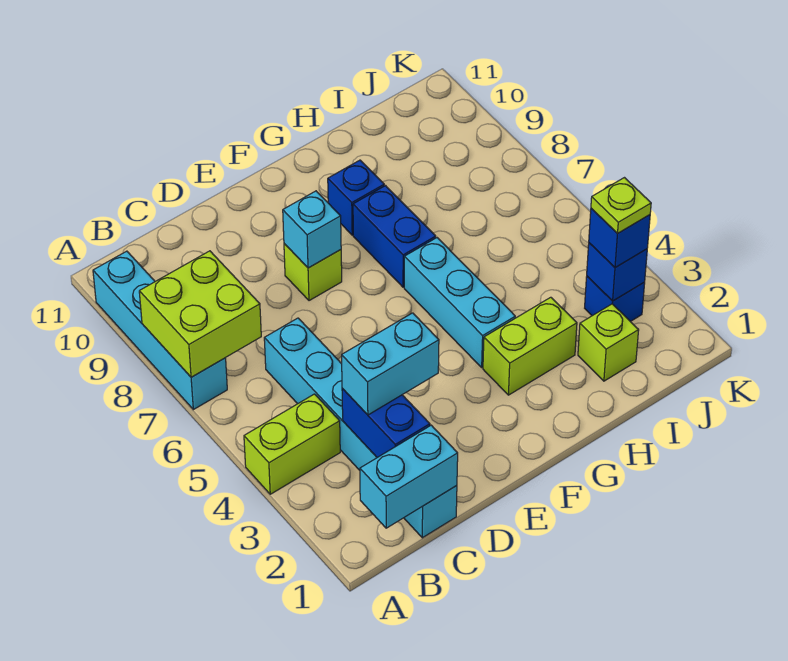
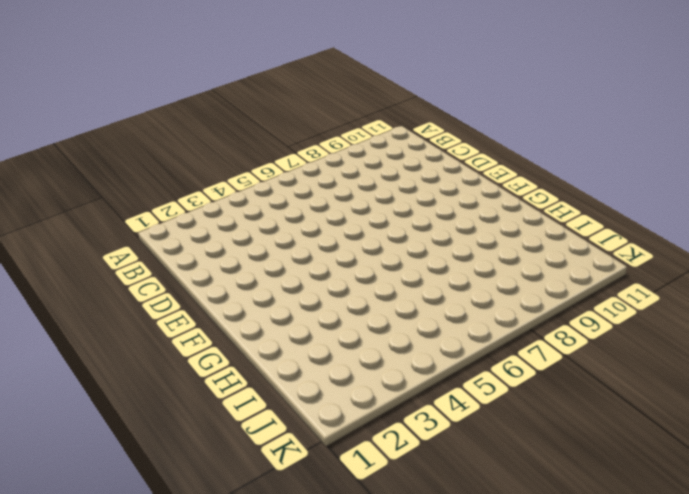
none -> lime 1x2 brick [244,394,340,494]
none -> cyan 1x4 brick [93,251,227,410]
none -> cyan 1x6 brick [264,318,457,538]

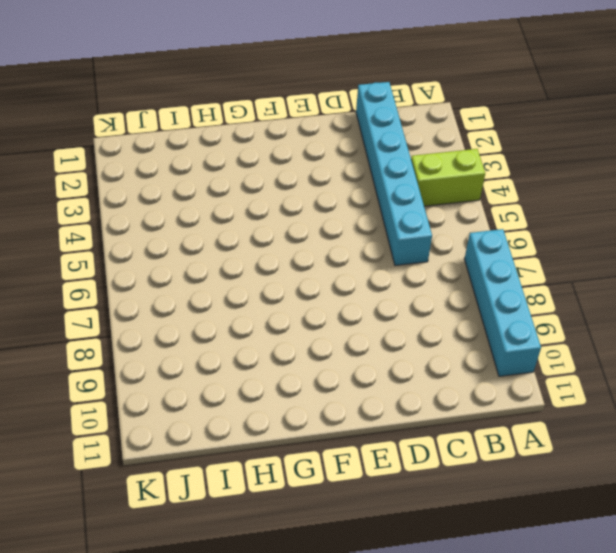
none -> lime 1x1 brick [284,244,342,301]
none -> lime 1x2 brick [483,297,577,395]
none -> cyan 1x3 brick [404,238,515,367]

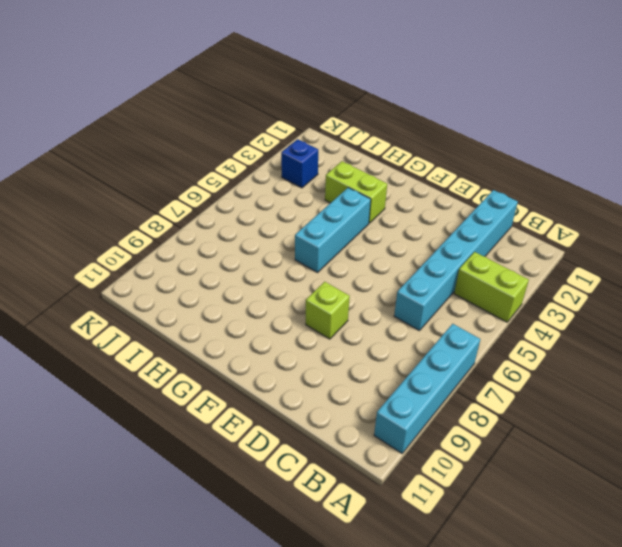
none -> blue 1x2 brick [353,186,436,287]
none -> blue 1x1 brick [328,160,384,235]
none -> lime 1x1 brick [578,304,639,381]

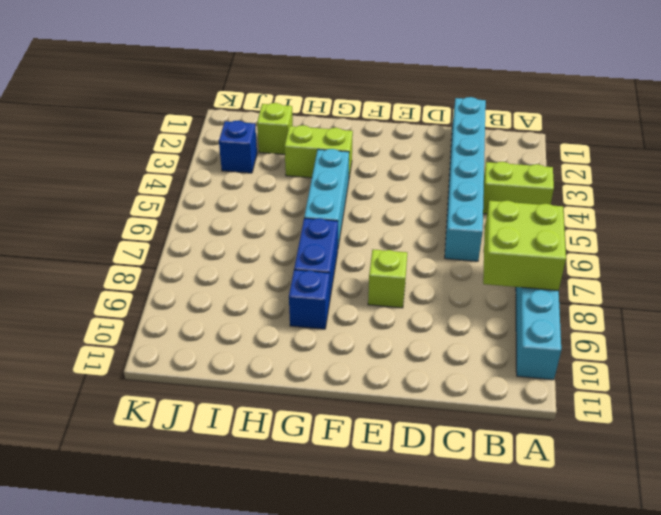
none -> cyan 1x2 brick [360,425,458,528]
none -> blue 1x2 brick [342,389,430,458]
none -> cyan 1x1 brick [283,191,341,268]

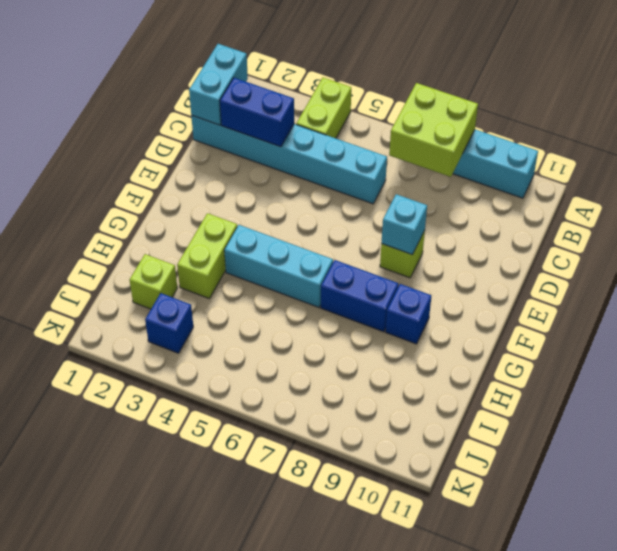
none -> blue 1x1 brick [587,243,647,301]
none -> cyan 1x2 brick [342,313,439,415]
none -> blue 1x1 brick [589,208,650,268]

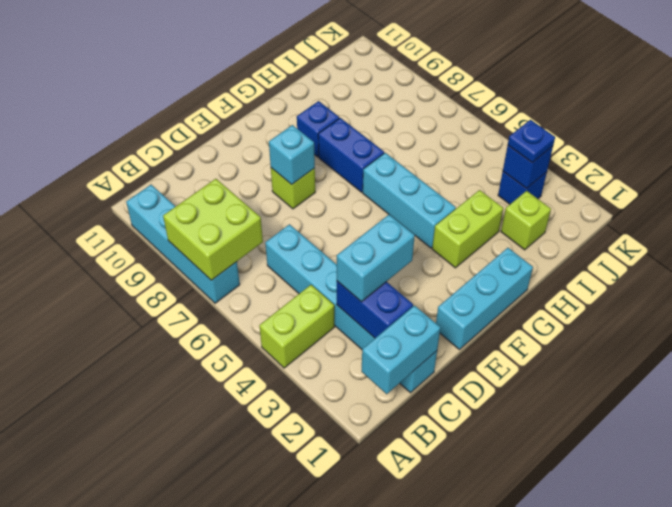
cyan 1x3 brick [436,248,533,350] -> none
blue 1x1 plate [508,120,555,163] -> blue 1x1 brick [589,208,650,268]
none -> lime 1x1 plate [591,178,651,234]

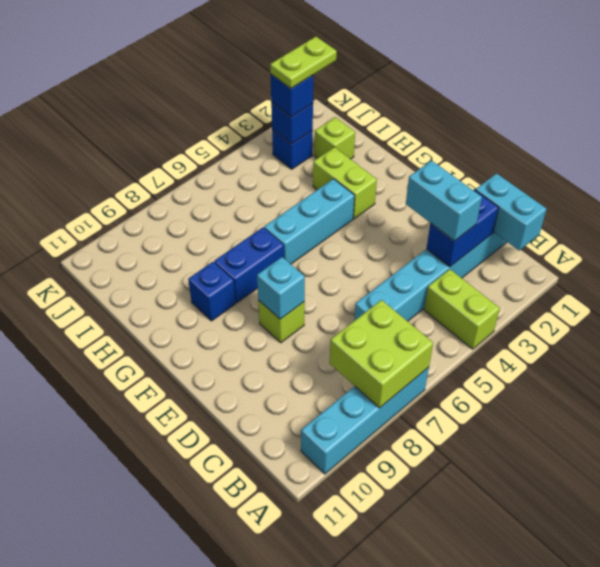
lime 1x2 plate [270,37,337,88] -> lime 1x1 plate [591,178,651,234]

